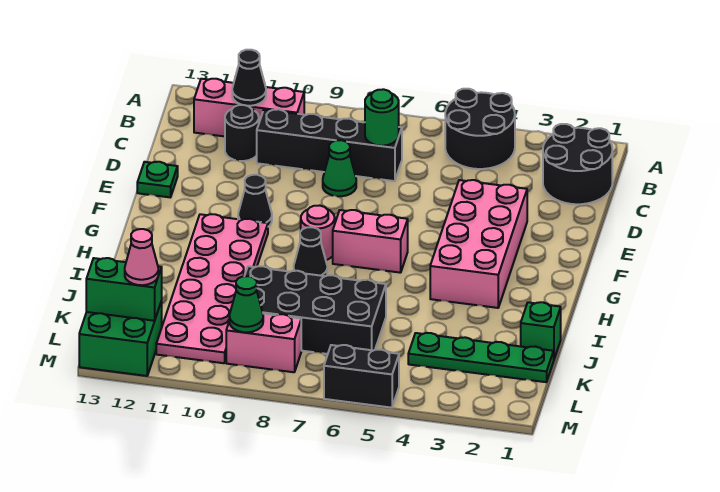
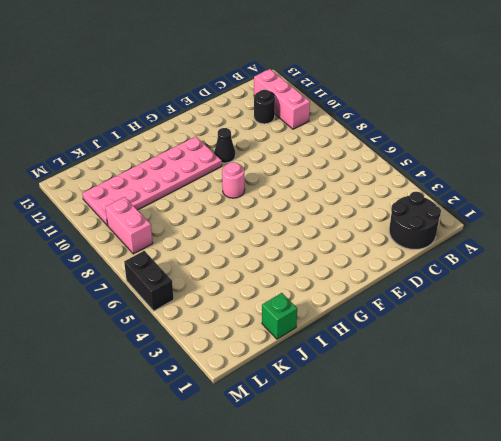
none -> black 2x2 round brick [445,89,515,169]
none -> black 1x4 brick [257,109,402,181]
none -> green 1x1 cone [323,140,356,196]

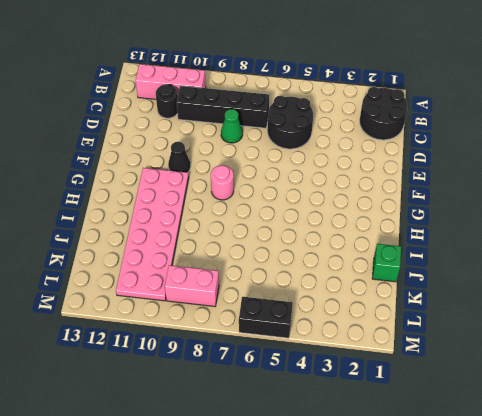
black 2x2 round brick [267,96,313,149] -> black 2x2 round brick moved to [445,89,515,169]
none -> pink 2x4 brick [430,180,527,308]
none -> green 1x1 plate [137,162,178,197]
none -> pink 1x2 brick [333,210,408,273]

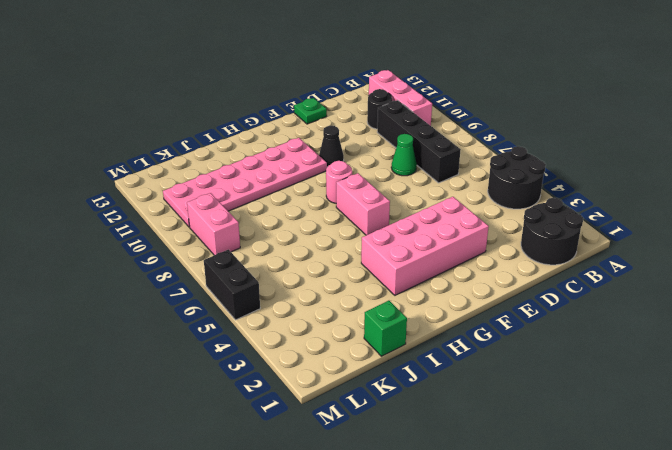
none -> black 1x1 cone [294,227,327,276]
none -> black 2x4 brick [245,266,386,354]
none -> green 1x4 plate [408,333,554,382]

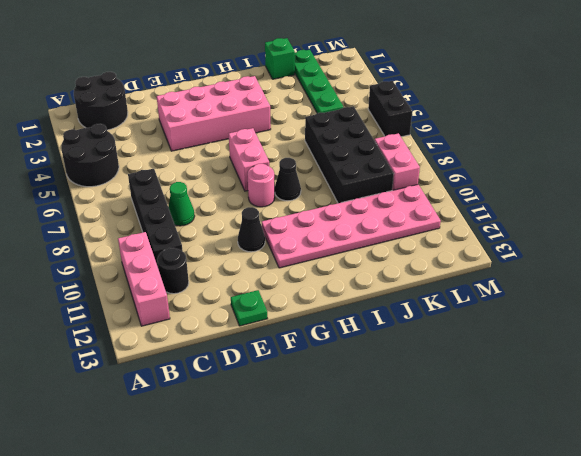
none -> green 2x2 brick [79,301,162,376]
none -> black 1x1 cone [232,50,266,106]
none -> green 1x1 round brick [365,89,399,146]

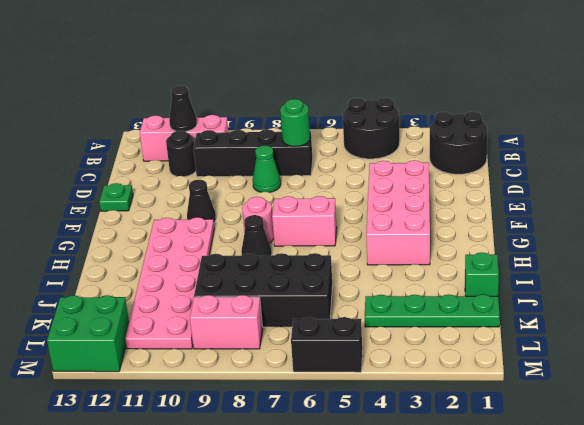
none -> green 1x1 cone [230,276,263,332]
none -> green 1x2 brick [86,258,162,321]
none -> pink 1x1 cone [125,229,158,285]

